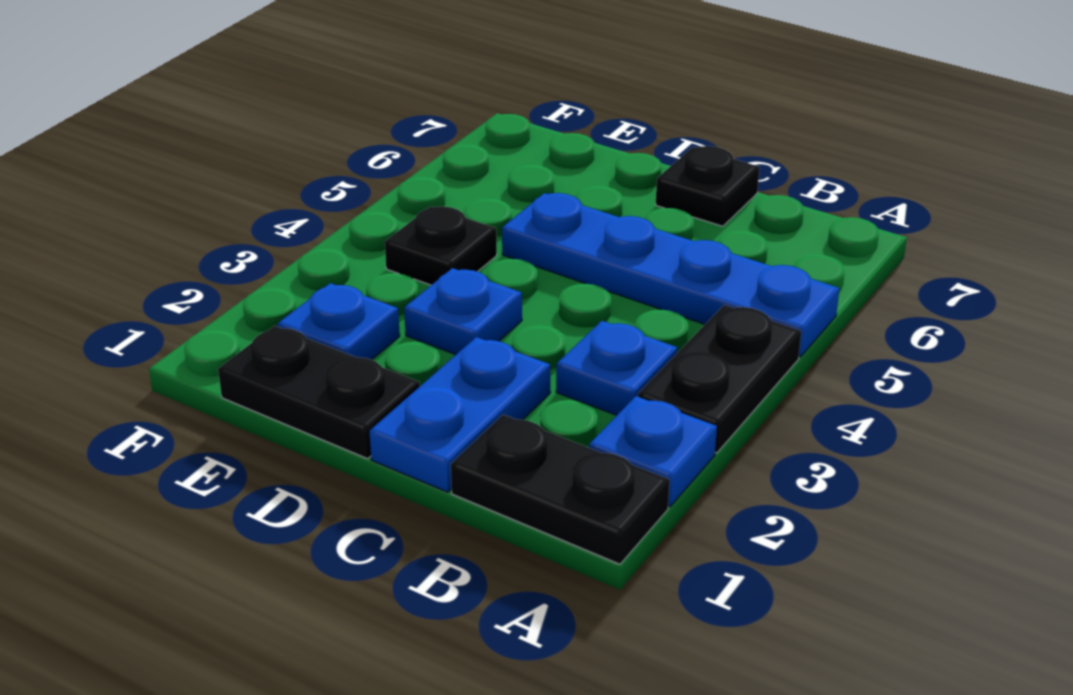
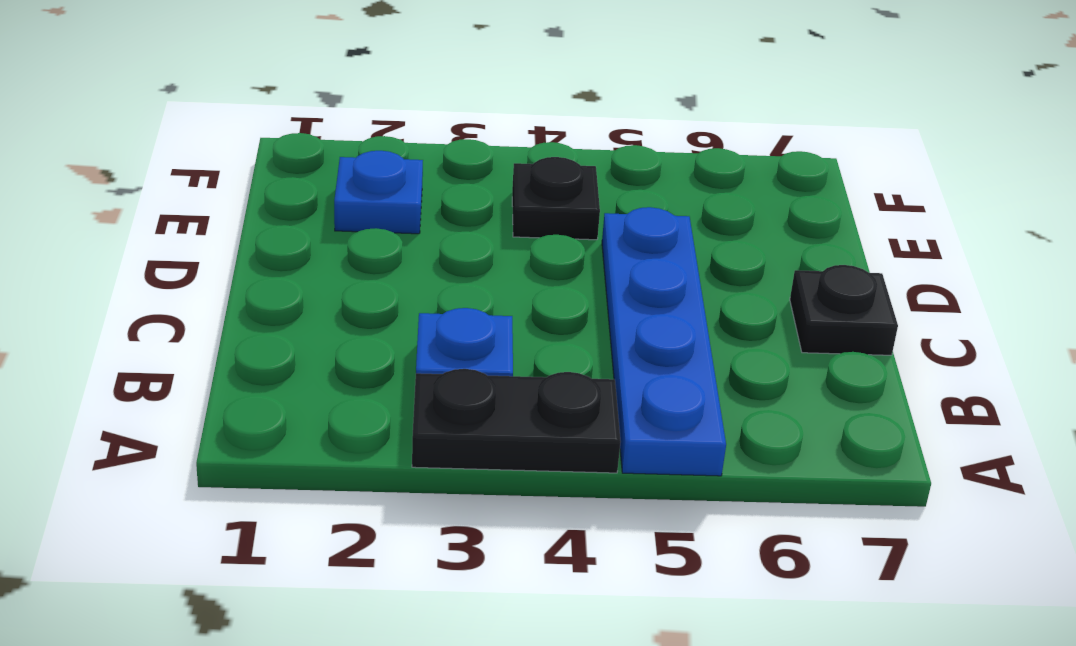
none -> black 1x2 plate [451,415,670,564]
none -> blue 1x1 plate [589,396,717,506]

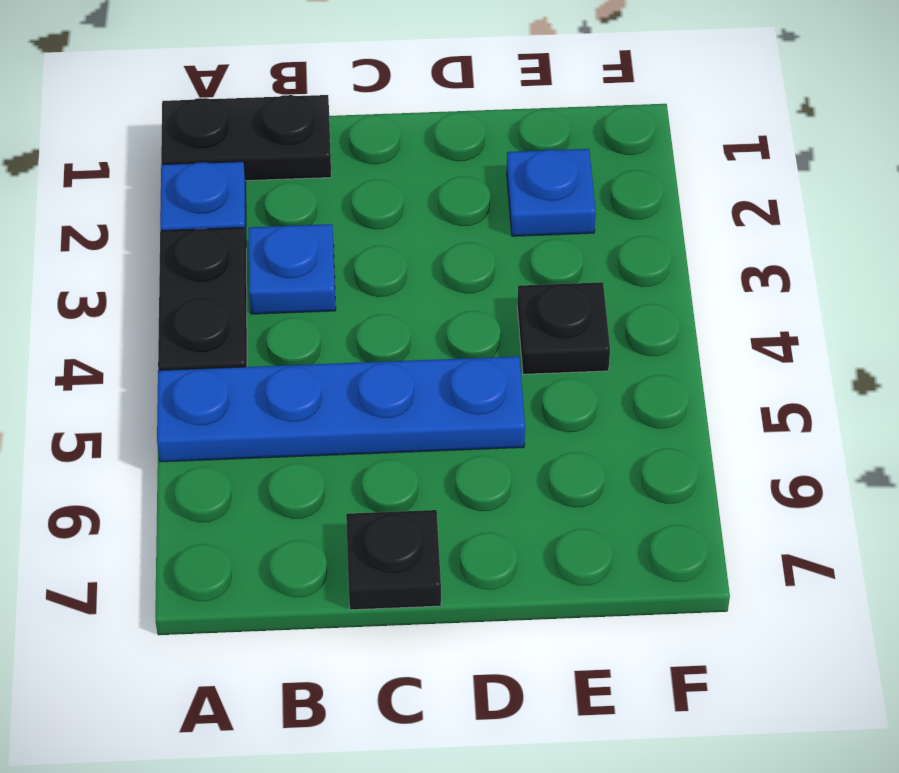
none -> blue 1x2 plate [369,337,550,492]
none -> black 1x2 plate [218,326,420,459]

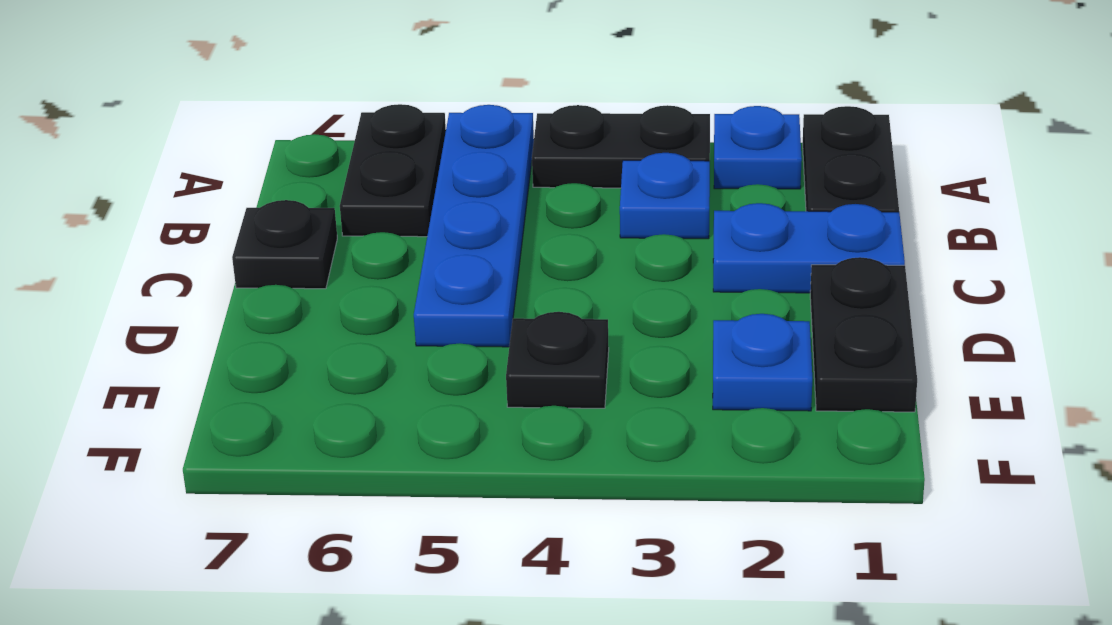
black 1x2 plate [340,104,446,237] -> none
none -> blue 1x1 plate [404,268,522,355]

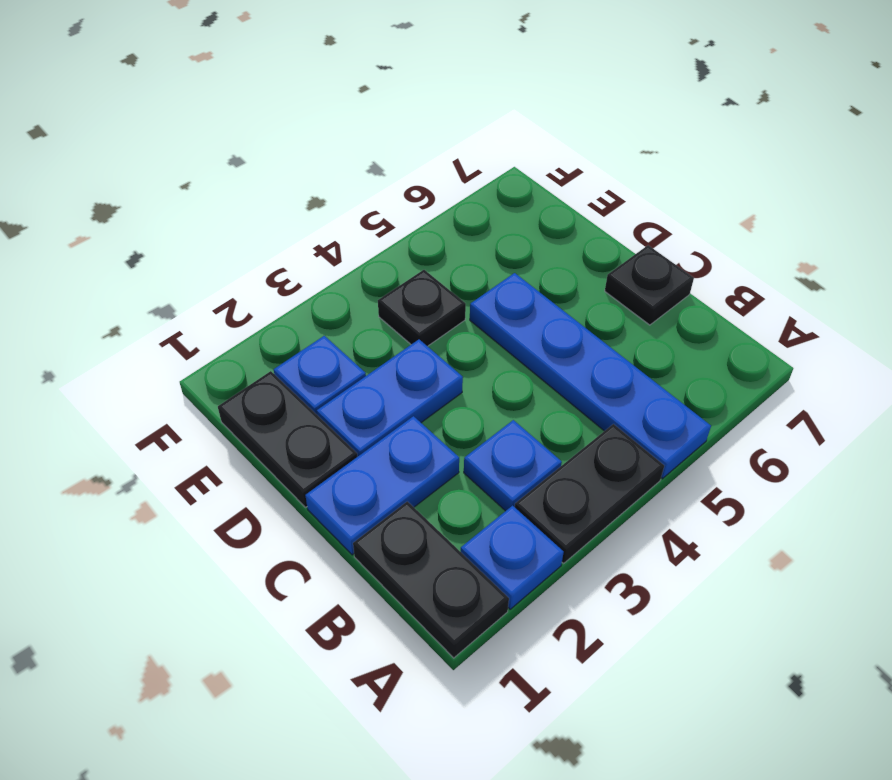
blue 1x2 plate [317,340,463,457] -> blue 1x1 plate [404,268,522,355]

